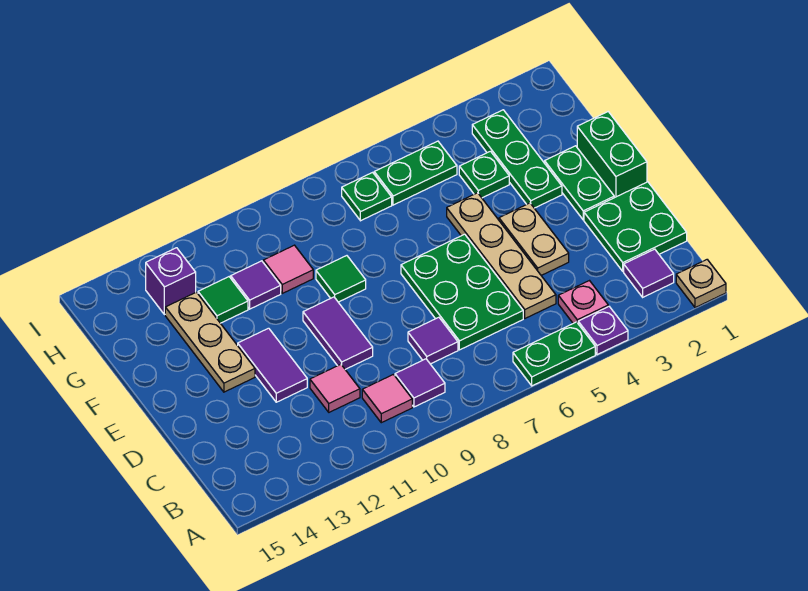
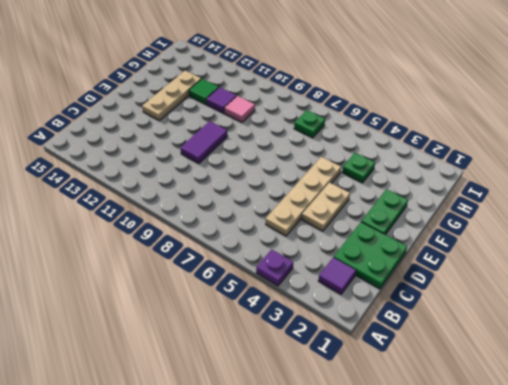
none -> tan 1x1 plate [676,260,726,308]
none -> green 1x2 plate [513,322,595,386]
none -> pink 1x1 plate [558,281,608,323]

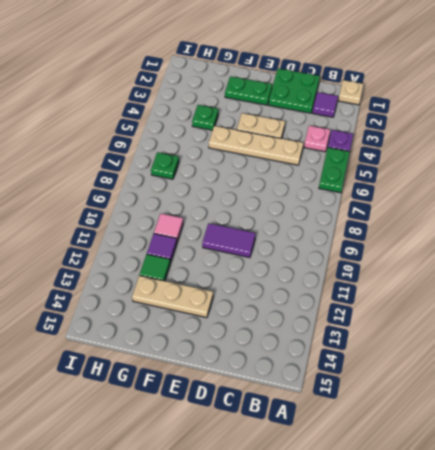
none -> purple 1x1 tile [395,359,445,407]
none -> pink 1x1 tile [362,374,412,423]
none -> green 2x3 plate [401,234,523,350]

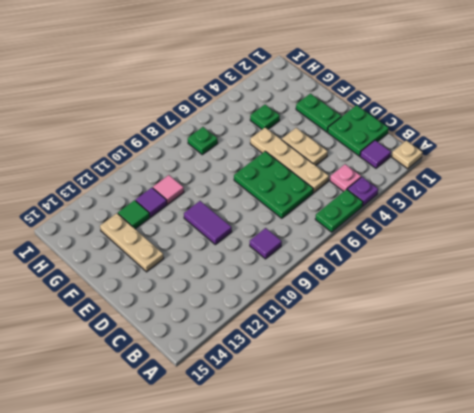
none -> pink 1x1 tile [362,374,412,423]
none -> purple 1x1 tile [408,317,458,364]
none -> pink 1x1 tile [310,364,360,412]

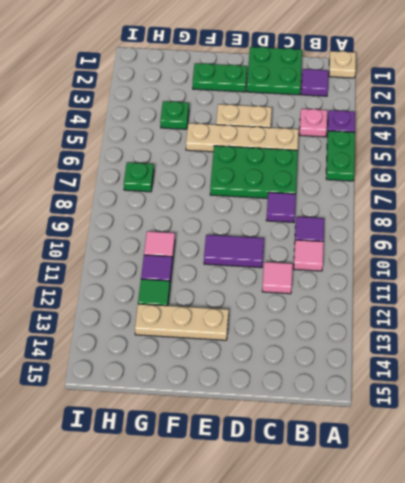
none -> purple 1x2 tile [238,328,307,402]
none -> green 1x2 brick [577,112,647,198]
none -> green 1x3 plate [472,110,562,208]

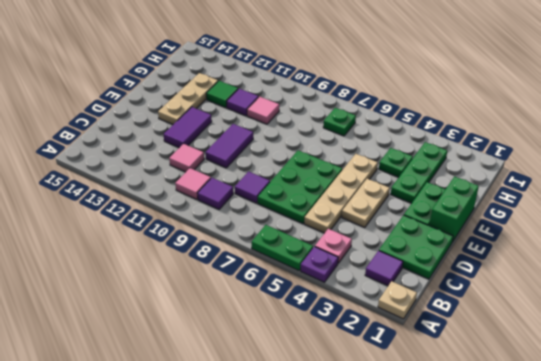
none -> green 1x1 tile [316,256,366,302]
none -> green 1x2 plate [374,141,457,205]
none -> purple 1x1 brick [146,248,196,315]

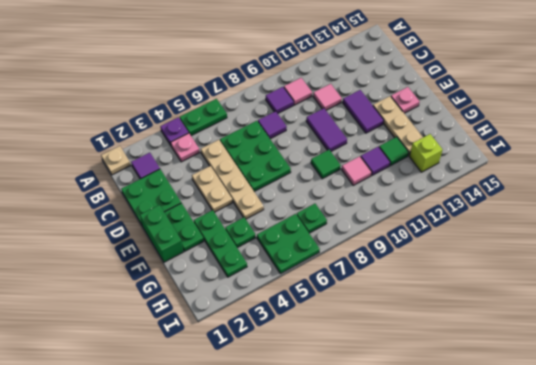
pink 1x1 plate [391,87,420,113] -> none
green 2x2 plate [257,214,320,274] -> green 1x2 plate [374,141,457,205]
lime 1x1 brick [409,134,442,172] -> purple 1x1 brick [146,248,196,315]

